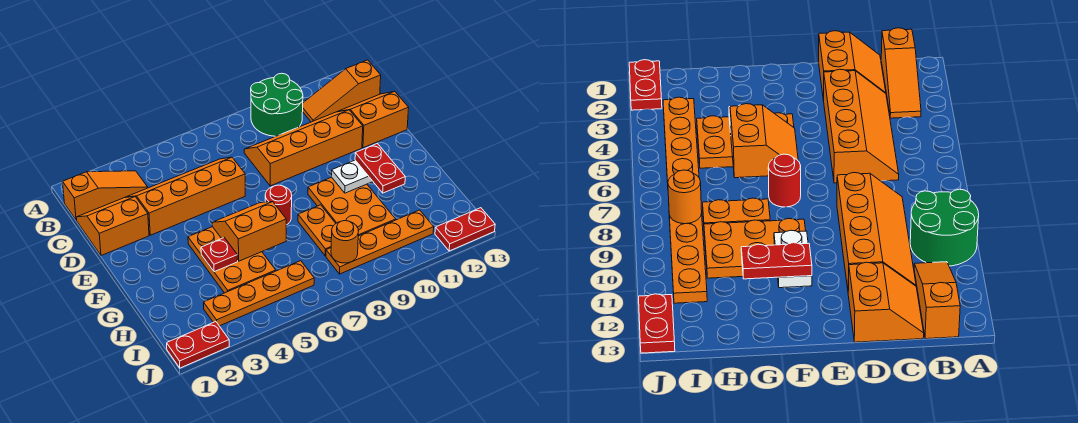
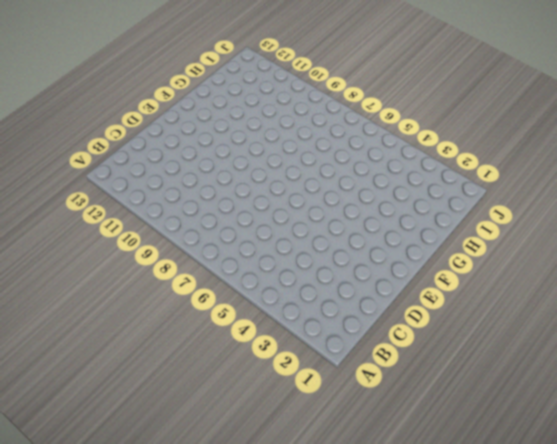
none -> green 2x2 round brick [251,73,303,136]
none -> orange 1x3 slope [63,171,148,220]
none -> orange 1x3 slope [303,60,381,122]

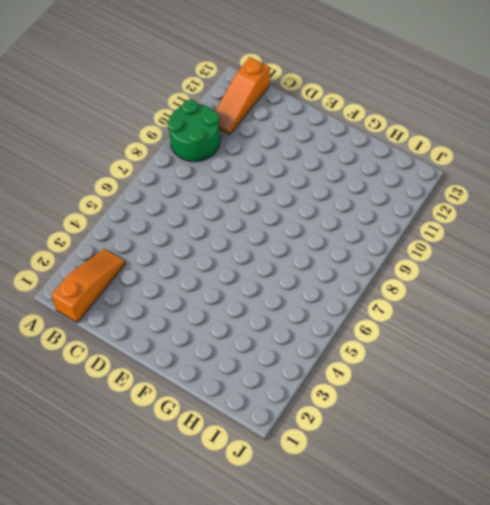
none -> orange 2x2 slope [76,197,149,256]
none -> orange 2x4 slope [127,157,245,235]
none -> orange 2x4 slope [244,110,363,186]

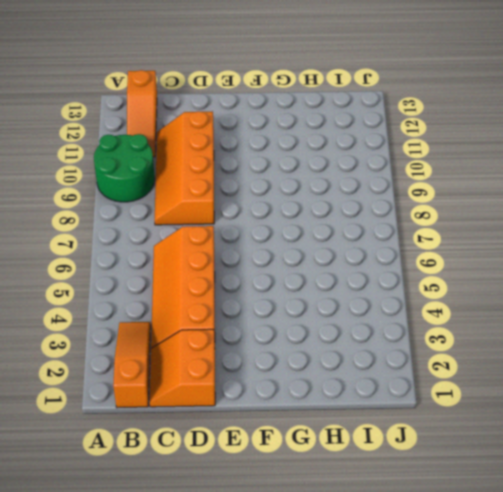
none -> orange 2x2 slope [338,91,409,148]
none -> orange 2x3 plate [188,227,276,293]
none -> red 1x1 round brick [265,185,292,225]

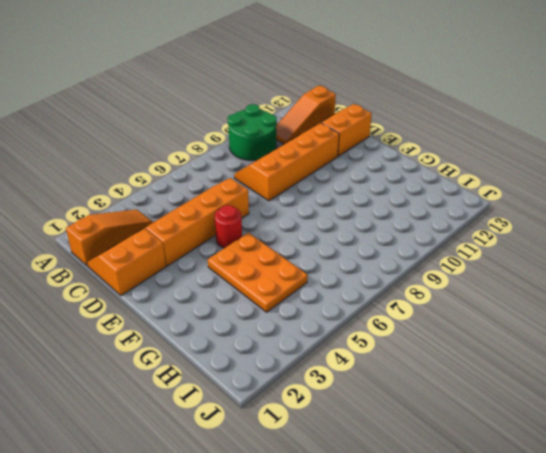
red 1x1 round brick [215,205,242,248] -> red 1x1 round brick moved to [265,185,292,225]
none -> orange 2x3 plate [308,177,396,236]
none -> orange 1x2 plate [298,205,336,256]
none -> orange 1x4 plate [204,261,314,326]

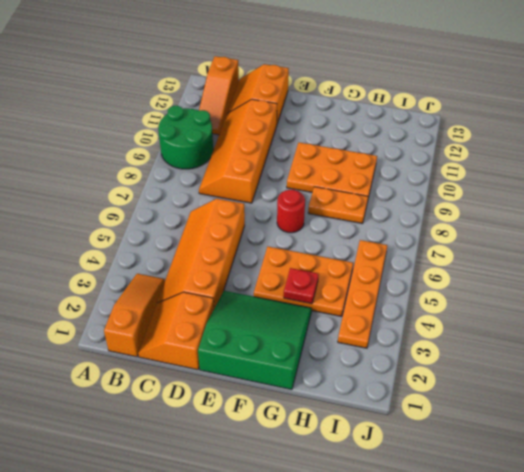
green 3x3 slope [198,291,312,389] -> none
none -> orange 1x4 plate [326,210,434,274]
none -> red 1x2 plate [167,322,229,368]
none -> red 1x2 plate [435,208,495,251]

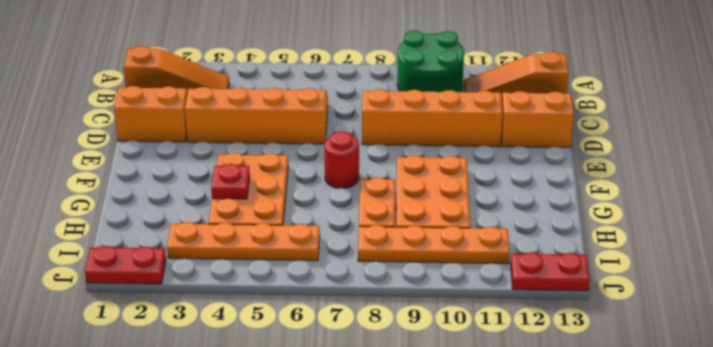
none -> orange 2x2 slope [212,202,286,261]
none -> white 1x2 plate [332,160,373,193]
none -> orange 1x1 round brick [331,221,358,263]

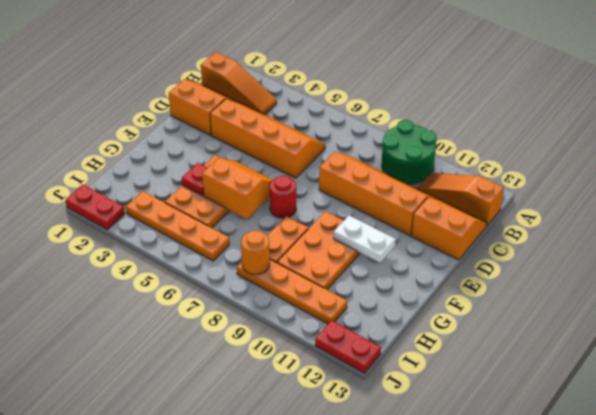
none -> red 1x2 plate [355,143,405,193]

